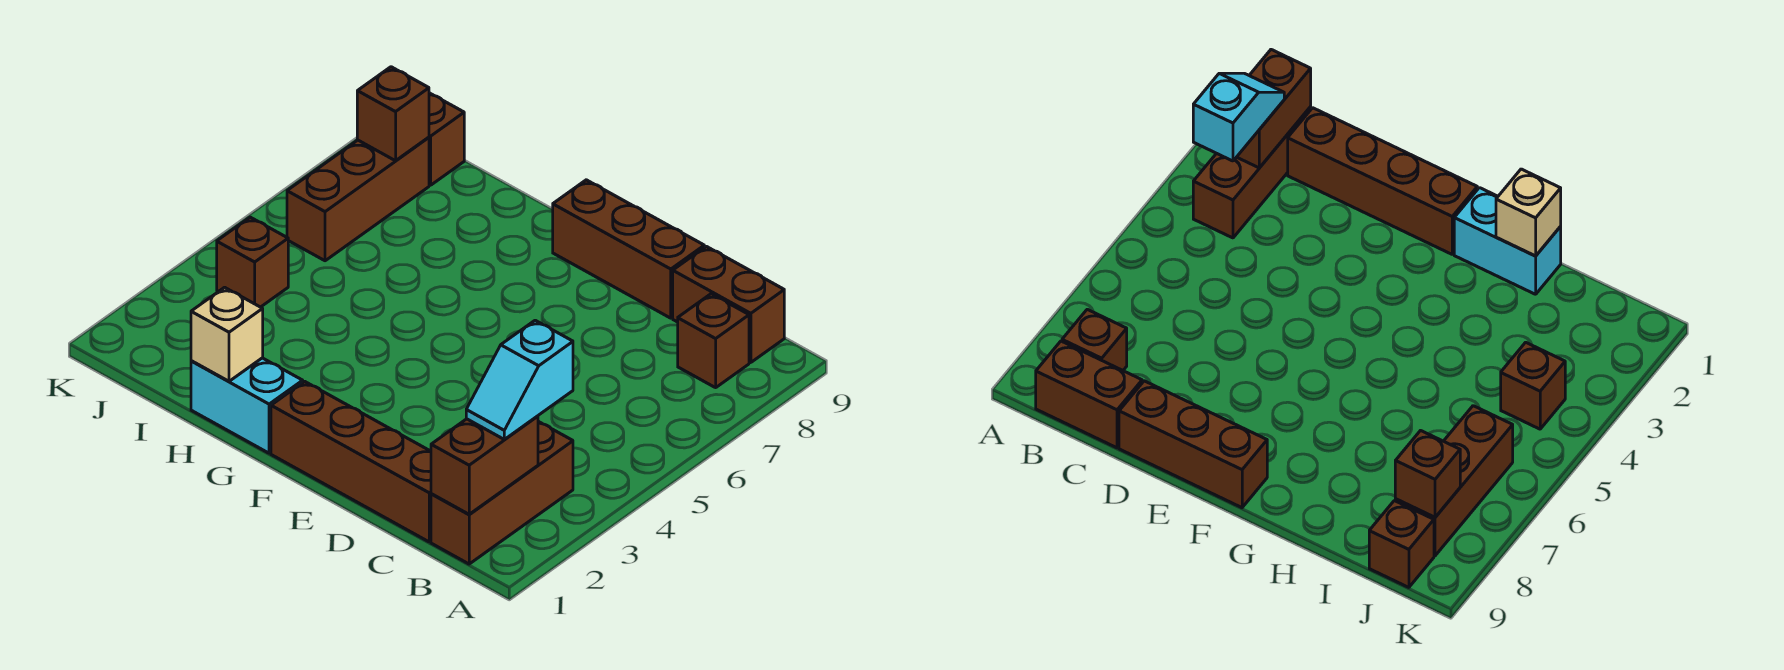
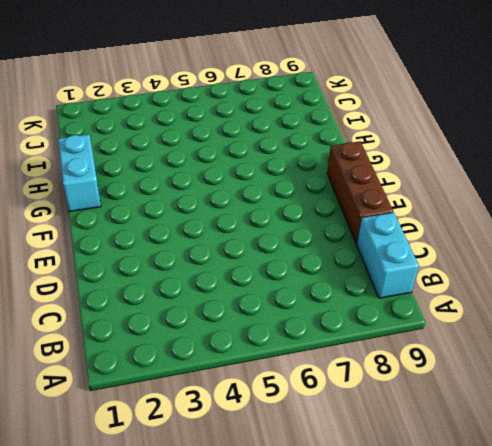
cyan 1x2 brick [357,212,419,298] -> brown 1x2 brick [673,246,784,363]
none -> brown 1x3 brick [431,421,573,564]
none -> brown 1x1 brick [678,294,749,388]
none -> brown 1x4 brick [271,381,431,542]

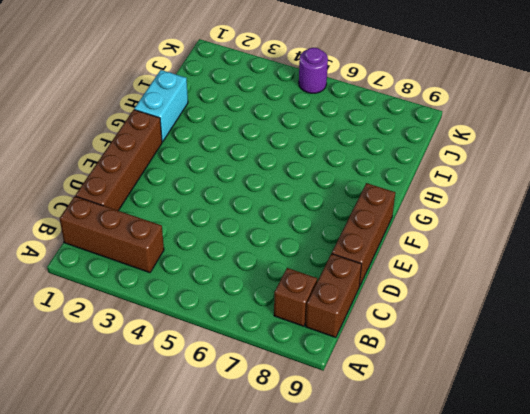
purple 1x1 round brick [299,48,328,93] -> none
none -> brown 1x1 brick [217,217,288,307]
none -> brown 1x3 brick [287,137,429,261]
none -> brown 1x1 brick [429,93,464,185]

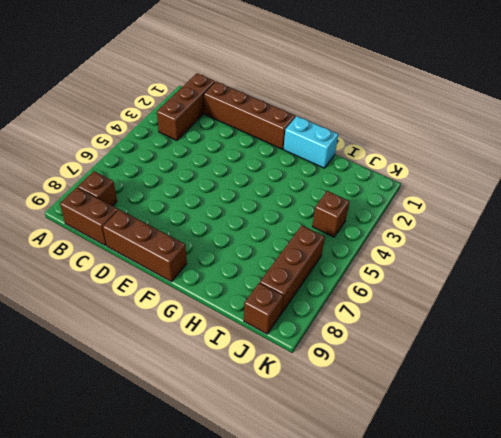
none -> brown 1x2 brick [431,416,538,514]
none -> tan 1x1 brick [191,287,263,381]
none -> brown 1x1 brick [357,67,429,161]

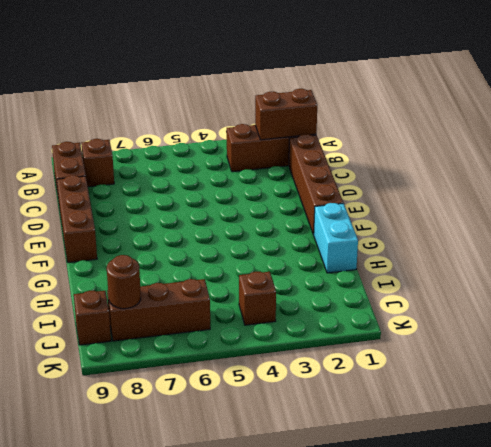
brown 1x1 round brick [107,255,141,309] -> brown 1x1 brick [357,67,429,161]
none -> tan 1x1 brick [191,287,263,381]
none -> cyan 1x2 slope [466,320,573,439]

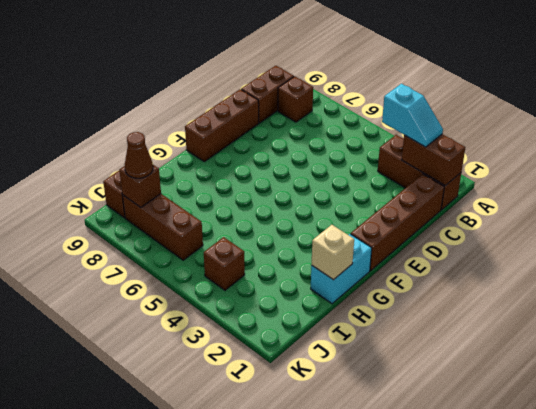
brown 1x1 cone [125,132,153,178] -> none

